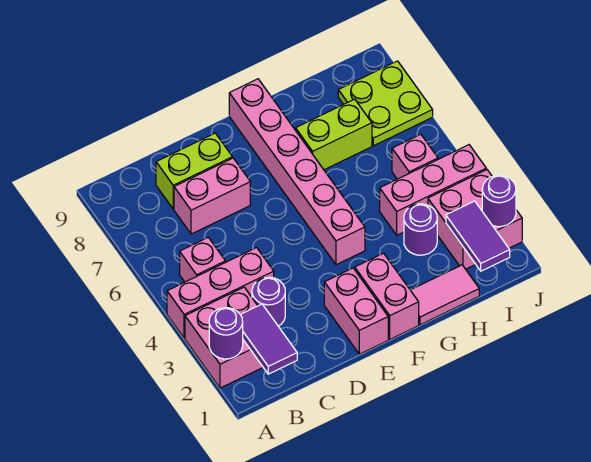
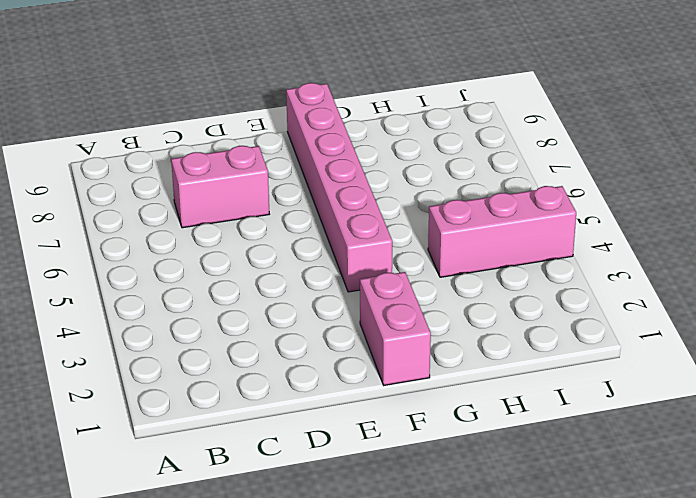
none -> pink 2x2 brick [185,287,263,388]
none -> pink 1x3 brick [167,248,274,338]
none -> pink 1x1 brick [180,237,226,282]

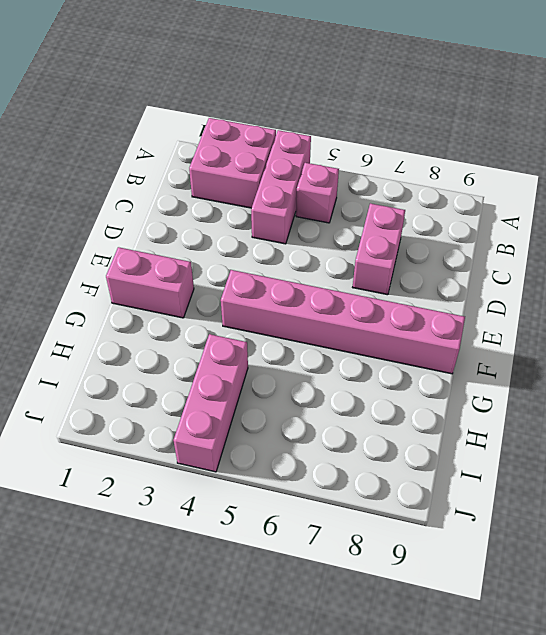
none -> purple 1x1 round brick [252,278,285,326]
none -> lime 1x2 brick [156,133,232,209]
none -> pink 1x2 brick [324,268,388,354]

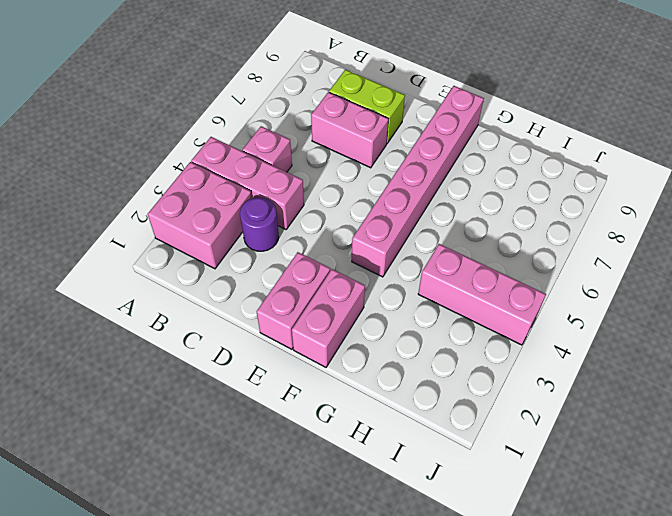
none -> pink 1x2 tile [411,265,479,325]
none -> lime 1x2 brick [296,99,372,170]
none -> purple 1x1 round brick [404,204,437,255]

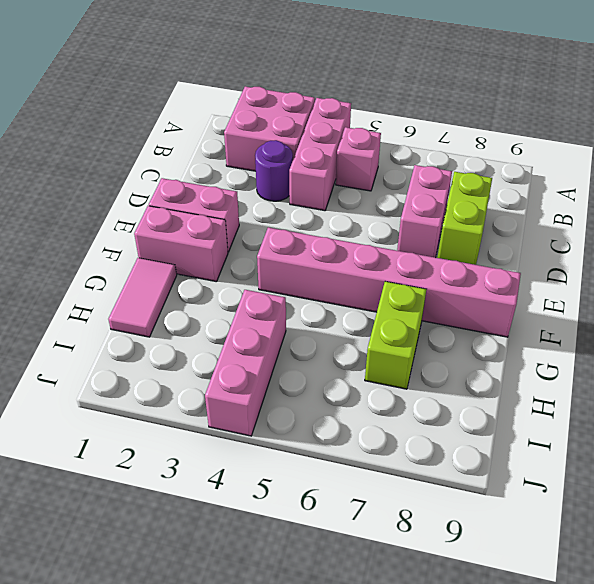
none -> purple 1x1 round brick [404,204,437,255]
none -> pink 2x2 brick [428,170,522,269]
none -> pink 1x1 brick [392,134,438,179]

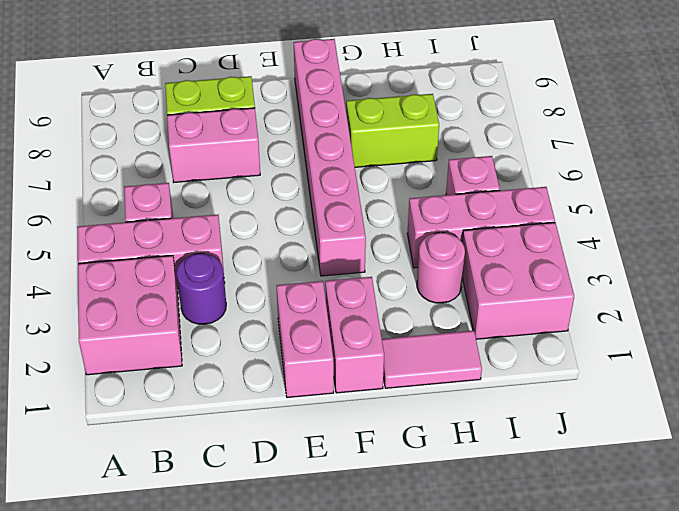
pink 1x1 round brick [417,233,465,303] -> purple 1x1 round brick [404,204,437,255]
none -> lime 2x2 plate [338,61,433,146]
none -> purple 1x1 round brick [209,308,243,359]
none -> purple 1x2 tile [240,304,297,374]

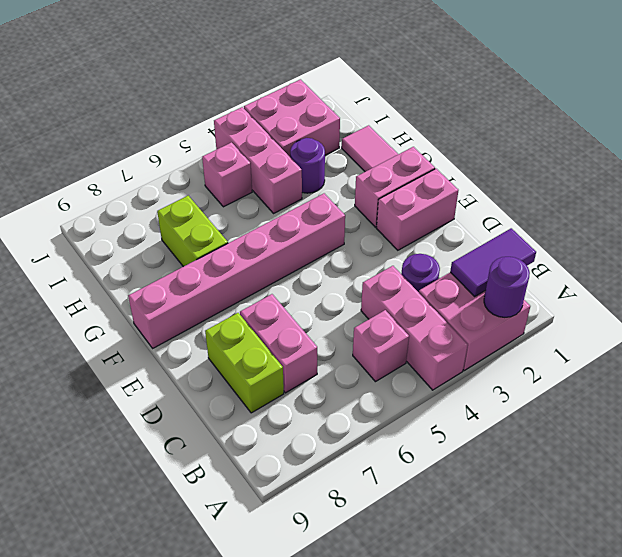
none -> lime 2x2 plate [338,61,433,146]
none -> purple 1x2 tile [446,201,510,271]
none -> purple 1x1 round brick [482,175,516,227]

